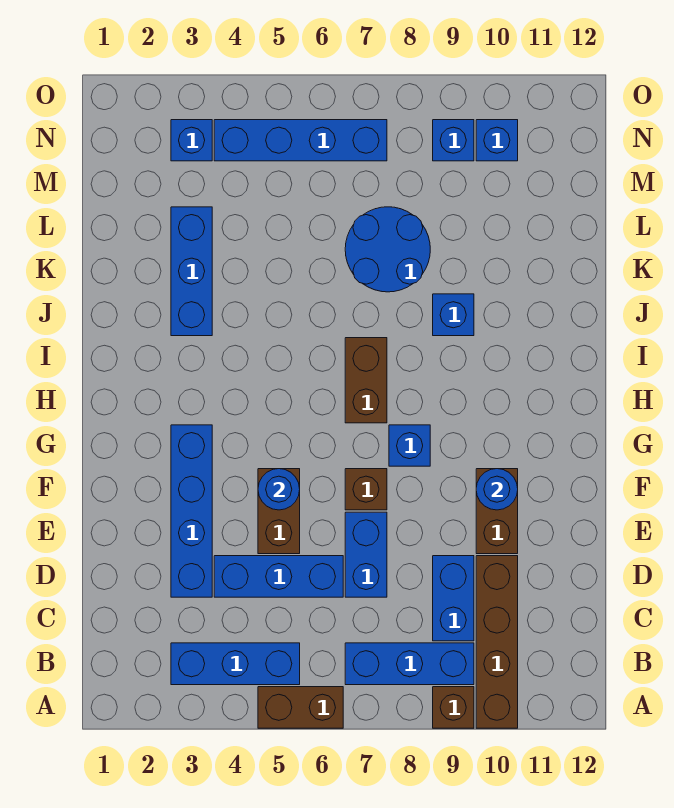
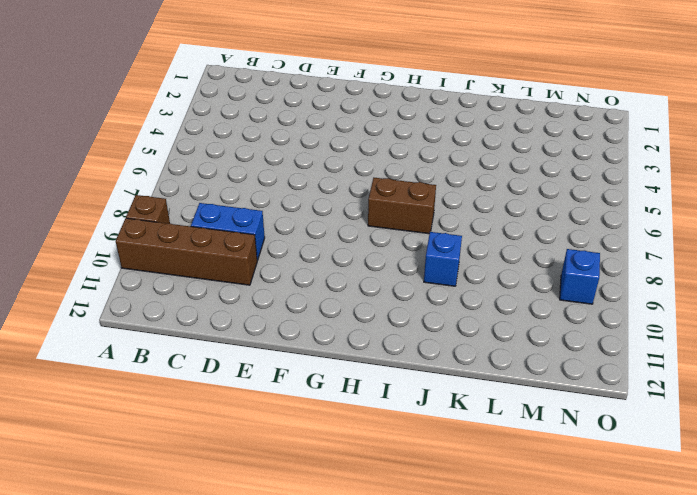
none -> brown 1x2 brick [258,687,343,728]
none -> blue 1x3 brick [171,643,300,685]
none -> blue 1x3 brick [345,643,474,685]

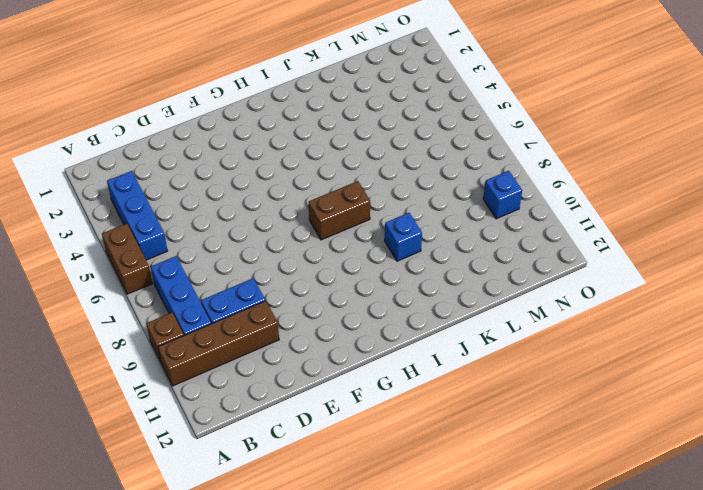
none -> blue 1x4 brick [171,425,212,597]
none -> blue 1x3 brick [214,556,343,597]
none -> blue 1x2 brick [345,512,387,597]

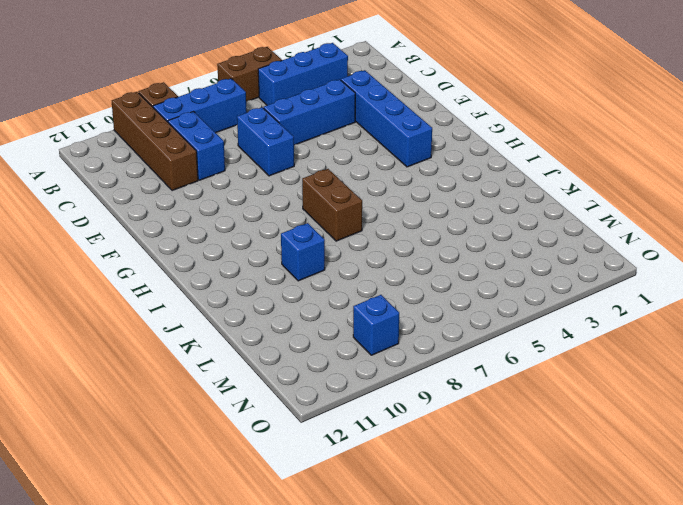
none -> brown 1x2 brick [258,469,300,554]
none -> brown 1x2 brick [476,469,518,554]
none -> brown 1x1 brick [345,469,387,510]

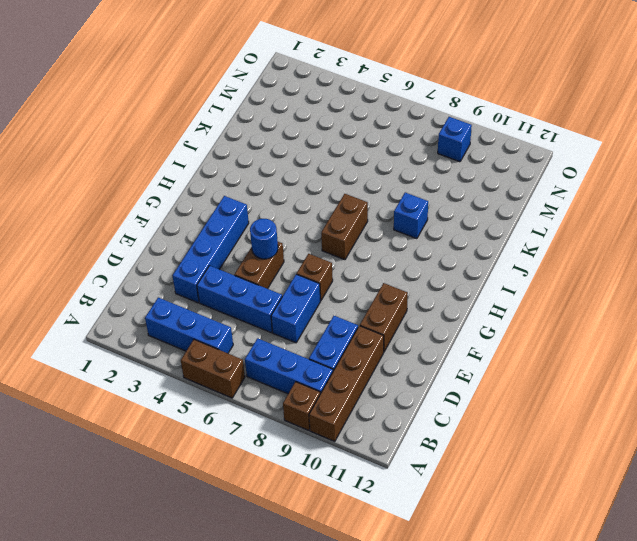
none -> blue 1x1 brick [389,425,430,466]
none -> blue 1x3 brick [171,207,212,336]
none -> blue 2x2 round brick [345,207,430,292]

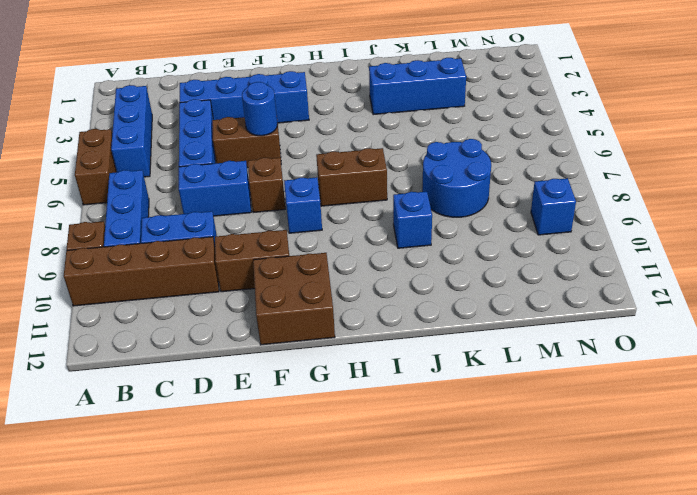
brown 2x2 brick [253,253,335,345] -> none
none -> blue 1x1 brick [171,120,212,161]
none -> blue 1x4 brick [214,120,387,161]
none -> blue 1x1 brick [476,120,518,161]

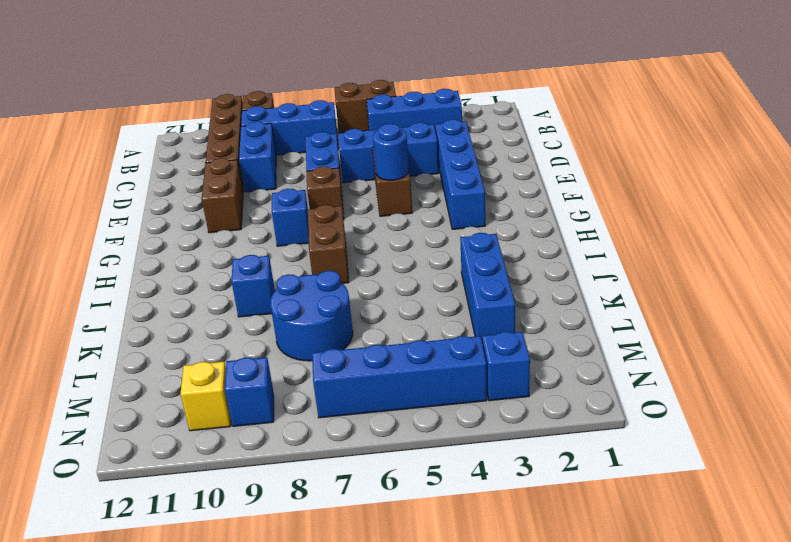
yellow 1x1 brick [181,362,231,431] -> blue 1x1 brick [476,120,518,161]
none -> blue 1x1 round brick [476,469,518,510]

